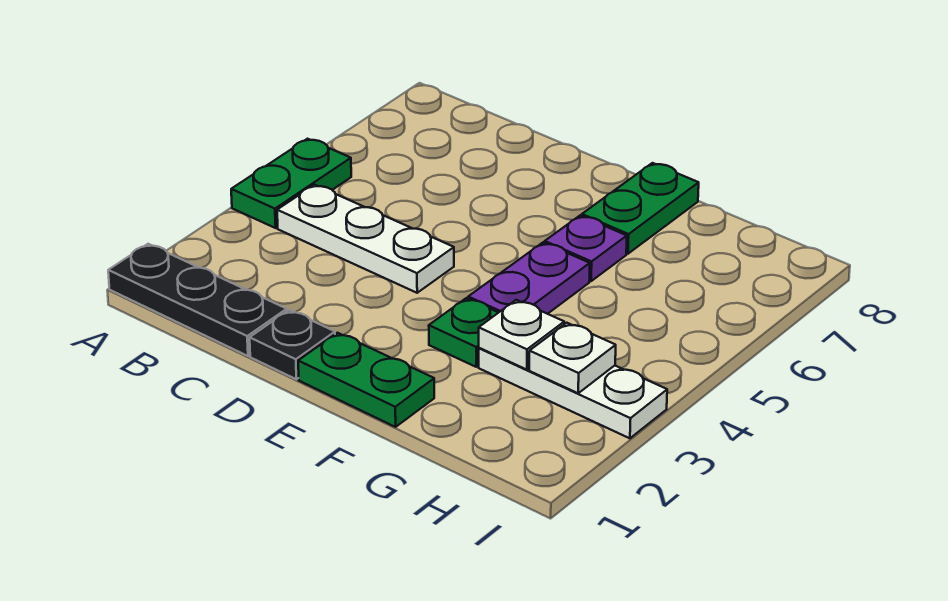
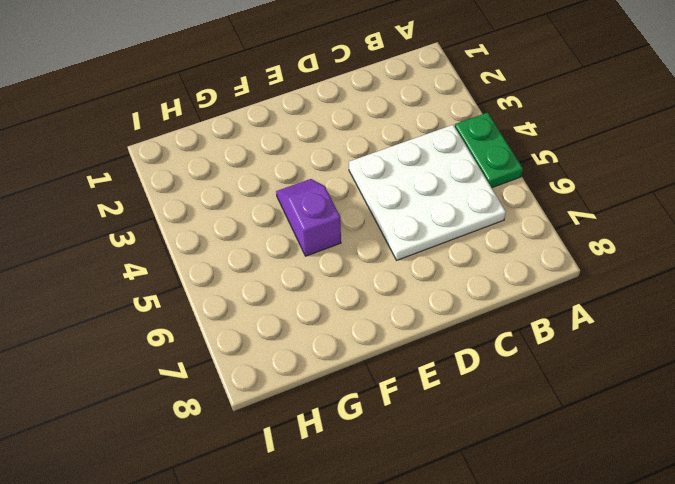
white 3x3 plate [349,125,506,260] -> white 1x3 plate [277,185,454,293]
purple 1x2 slope [276,179,341,256] -> purple 1x2 plate [468,243,590,314]
none -> black 1x3 plate [108,244,287,356]
none -> black 1x1 plate [250,310,335,379]
none -> green 1x2 plate [298,333,434,427]

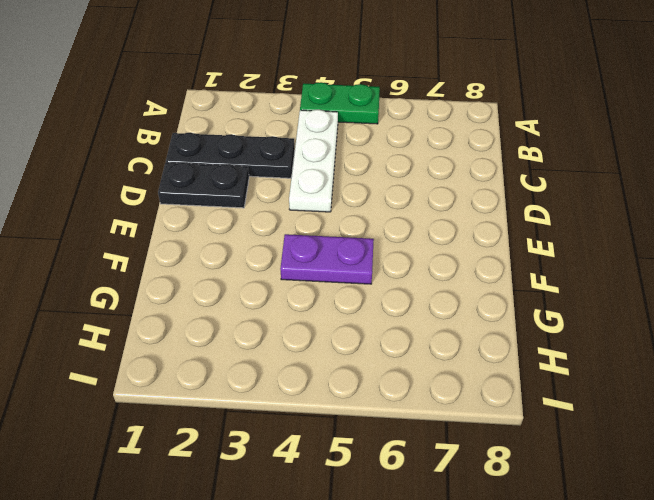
black 1x3 plate [166,133,295,178] -> black 1x3 plate turned to [108,244,287,356]
black 1x2 plate [158,163,249,208] -> black 1x1 plate [250,310,335,379]
none -> green 1x2 plate [298,333,434,427]
none -> green 1x1 plate [429,298,498,367]
none -> purple 1x1 plate [545,215,627,281]

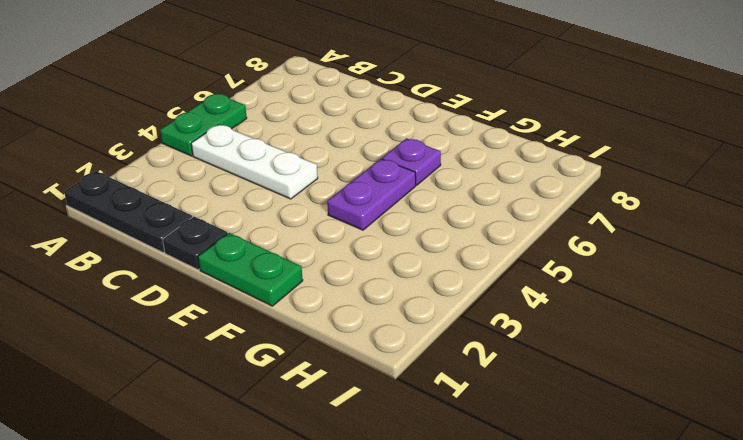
none -> green 1x1 plate [429,298,498,367]
none -> green 1x2 plate [582,163,699,254]
none -> white 1x3 plate [479,348,667,438]

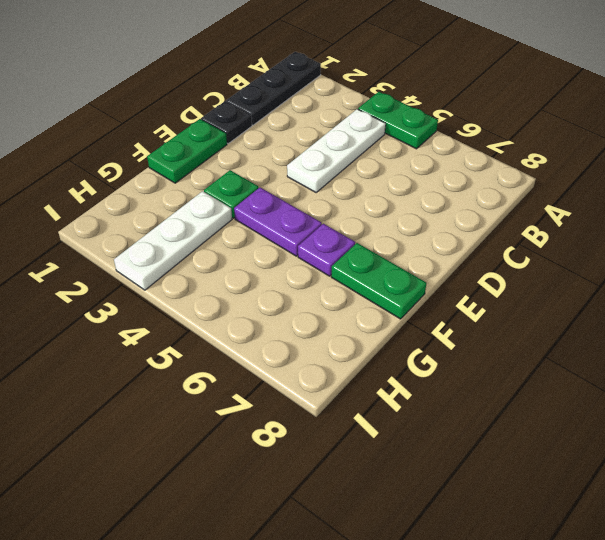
none -> white 1x1 plate [479,300,564,370]
none -> white 1x1 plate [529,323,616,393]

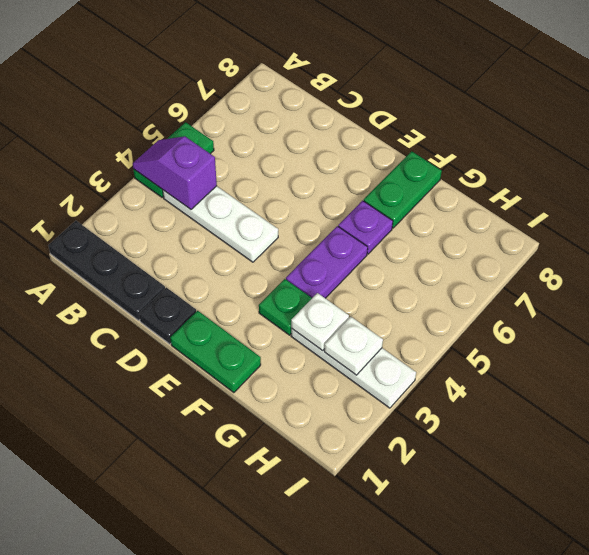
purple 1x2 slope [133,136,217,209] -> none

